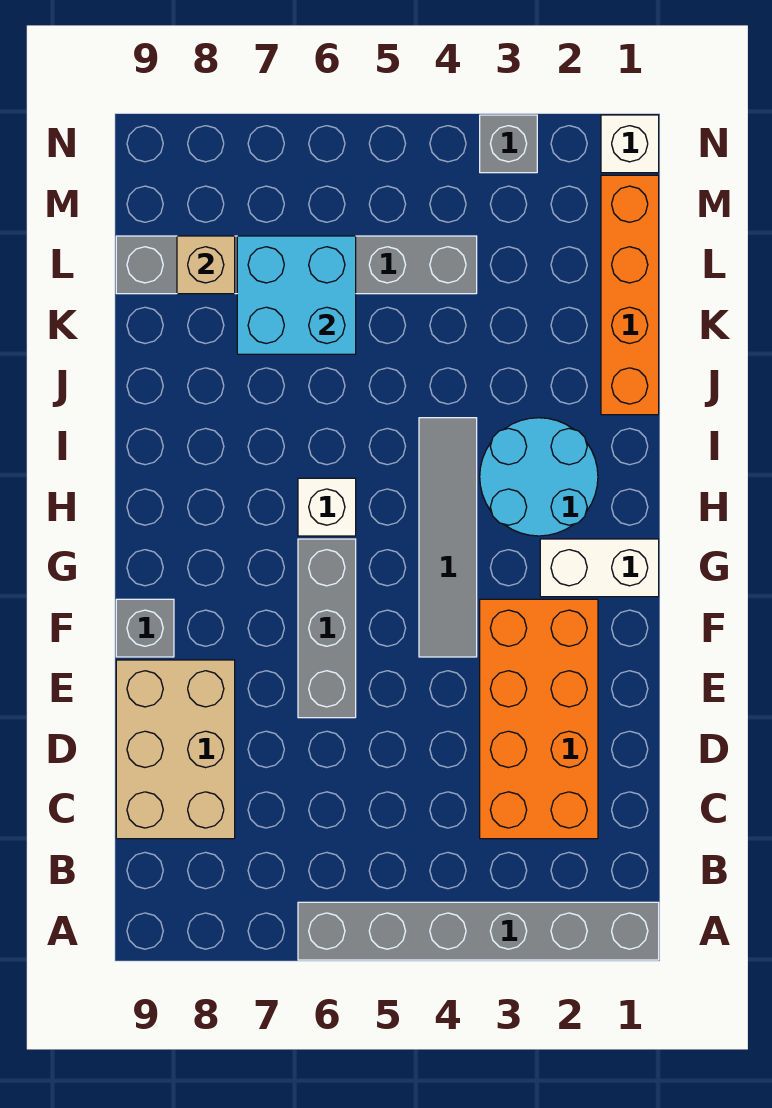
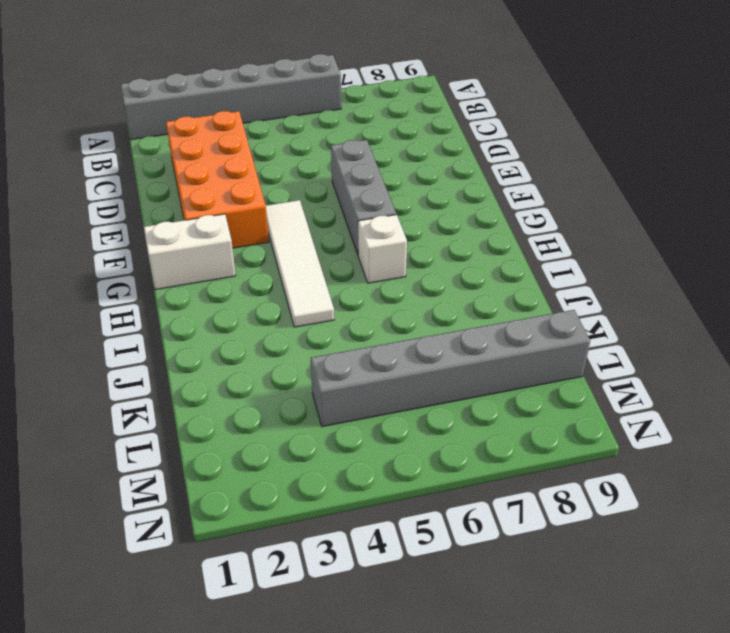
white 1x4 tile [266,200,334,327] -> grey 1x4 tile [419,418,477,657]
none -> tan 2x3 brick [116,660,235,839]
none -> grey 1x1 brick [116,599,174,657]
none -> cyan 2x2 round brick [480,418,598,536]

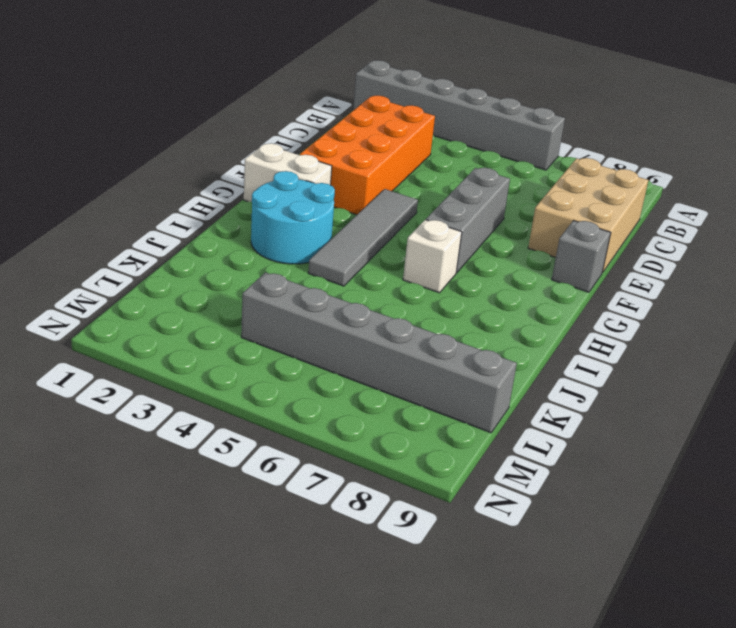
none -> orange 1x4 brick [601,175,659,415]
none -> white 1x1 brick [601,115,659,173]
none -> grey 1x1 brick [480,115,537,173]

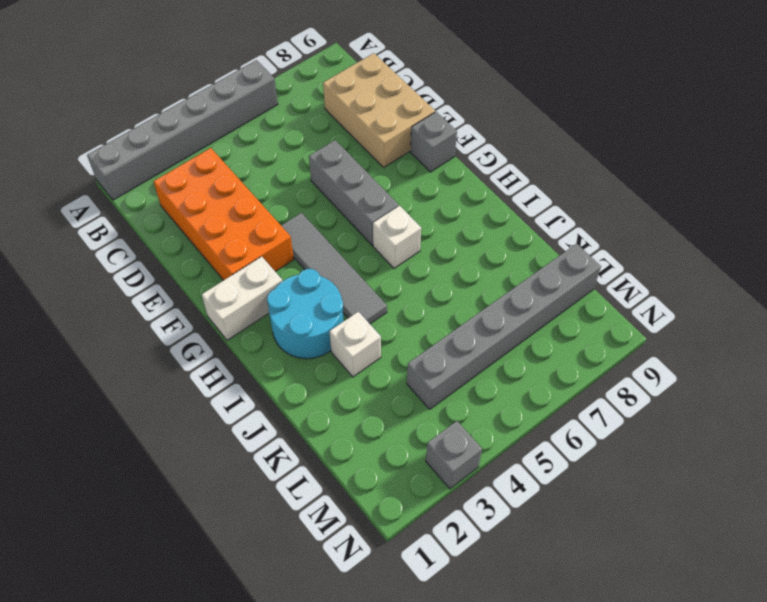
white 1x1 brick [330,312,381,377] -> white 1x1 brick moved to [601,115,659,173]
none -> orange 1x4 brick [601,175,659,415]
none -> cyan 2x2 brick [237,236,356,354]
none -> tan 1x1 brick [177,236,235,294]

